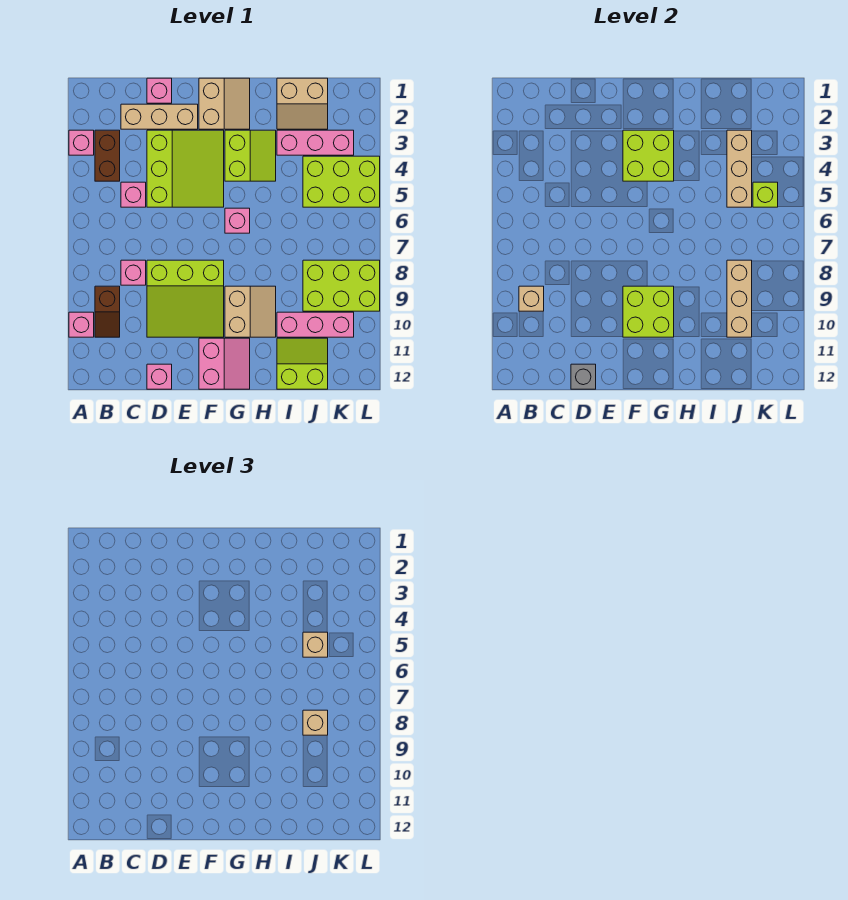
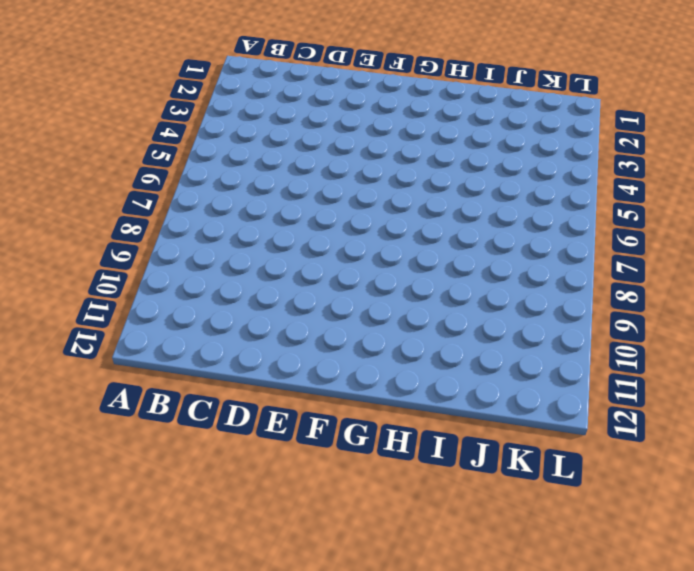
none -> pink 1x1 brick [69,130,94,155]
none -> pink 1x1 brick [69,312,94,337]
none -> brown 1x2 brick [95,130,120,181]
none -> brown 1x2 slope [95,286,120,337]

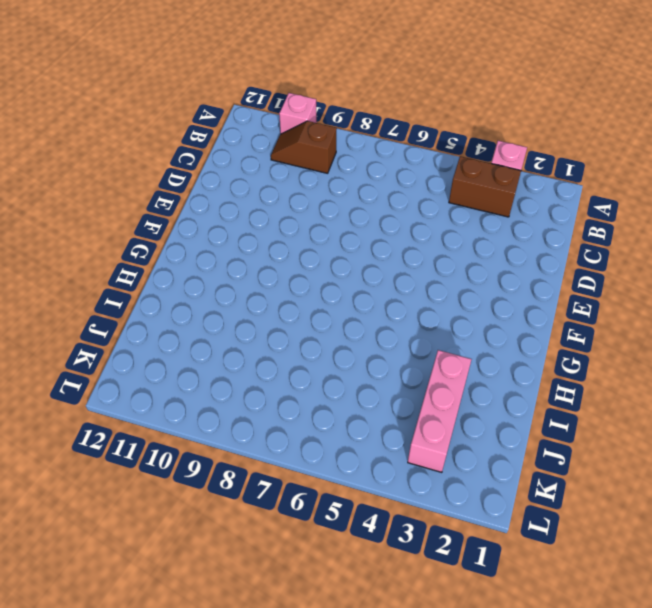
none -> tan 1x3 brick [121,104,198,129]
none -> pink 1x1 brick [121,182,146,207]
none -> pink 1x1 brick [121,260,146,285]
none -> pink 1x1 brick [147,78,172,103]

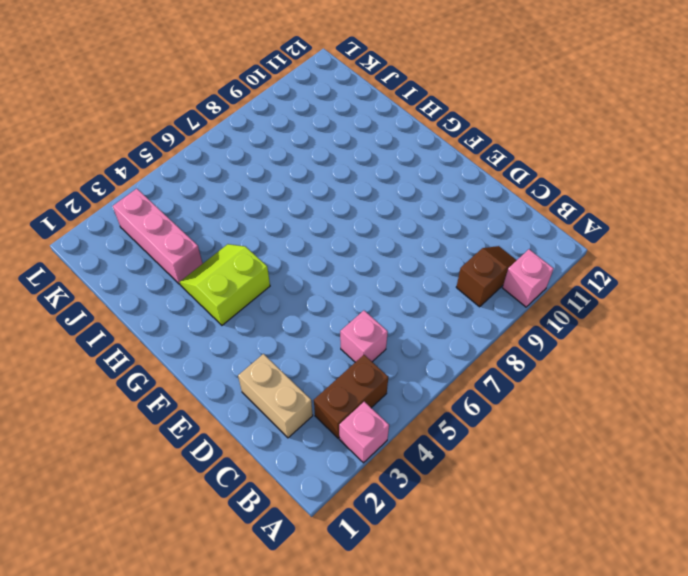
tan 1x2 brick [238,354,313,438] -> tan 1x3 brick [121,104,198,129]
none -> pink 1x1 brick [121,260,146,285]
none -> pink 1x1 brick [147,78,172,103]
none -> lime 3x3 slope [147,130,224,207]
none -> lime 3x3 slope [147,260,224,337]

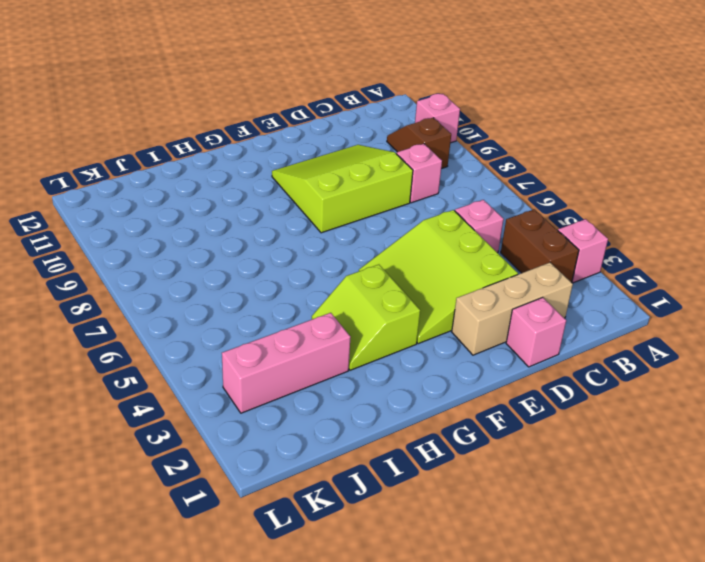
none -> pink 1x1 brick [147,364,172,389]
none -> tan 2x2 slope [199,78,250,129]
none -> pink 2x2 slope [199,338,250,389]
none -> pink 1x1 brick [225,208,250,233]

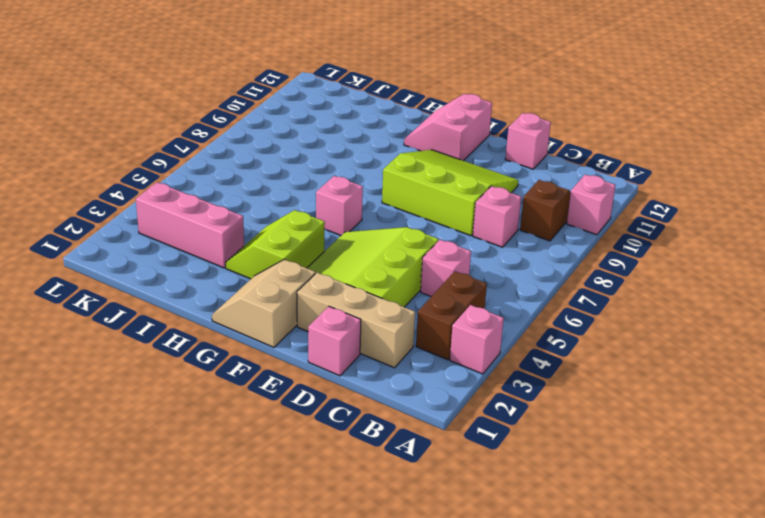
none -> tan 2x2 slope [225,286,276,337]
none -> tan 2x2 slope [277,78,328,129]
none -> pink 1x3 brick [277,312,354,337]
none -> lime 2x2 slope [277,338,328,389]

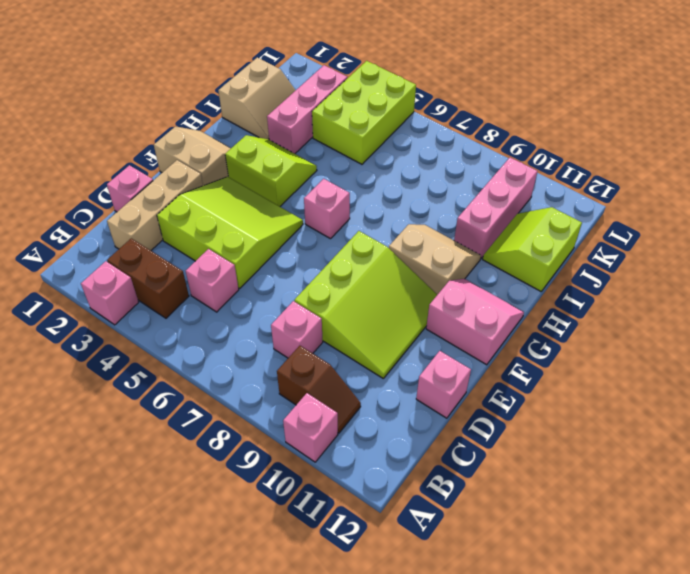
none -> lime 2x3 brick [303,260,380,311]
none -> tan 1x1 brick [519,286,544,311]
none -> grey 1x1 brick [571,364,596,389]
none -> lime 2x2 brick [623,130,674,181]

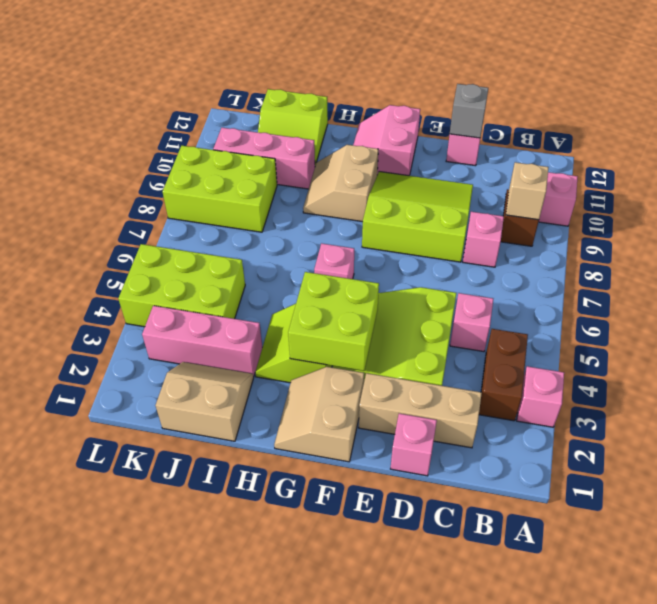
none -> lime 2x2 brick [623,286,674,337]
none -> tan 1x3 brick [727,130,752,207]
none -> tan 1x3 brick [727,260,752,337]
none -> lime 1x1 brick [753,182,778,207]

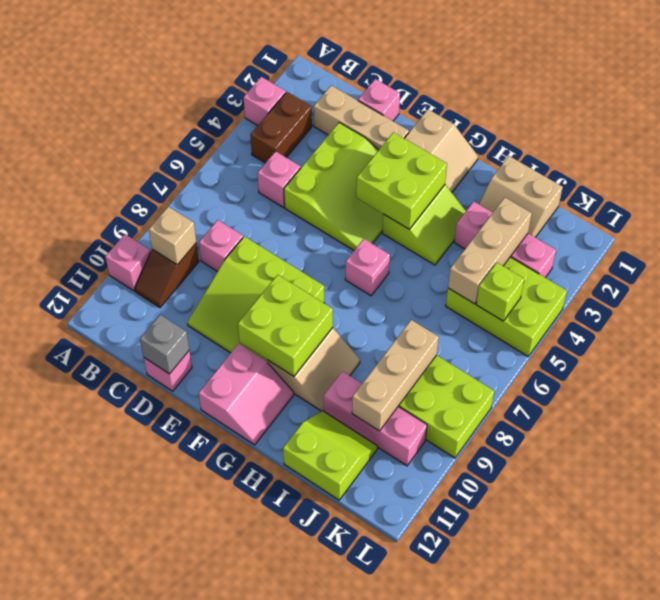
none -> tan 1x1 brick [303,632,328,657]
none -> tan 1x1 brick [303,710,328,735]

